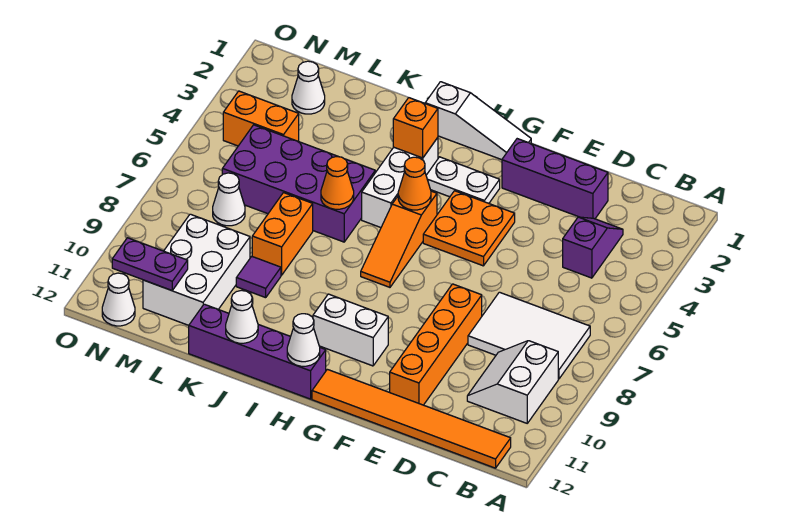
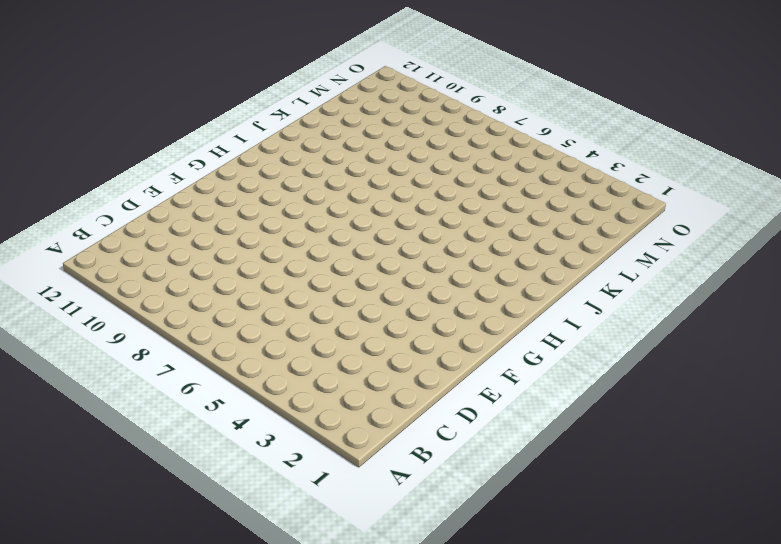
none -> white 2x3 tile [468,292,590,379]
none -> white 2x2 slope [467,341,558,423]
none -> orange 1x6 tile [312,369,511,468]

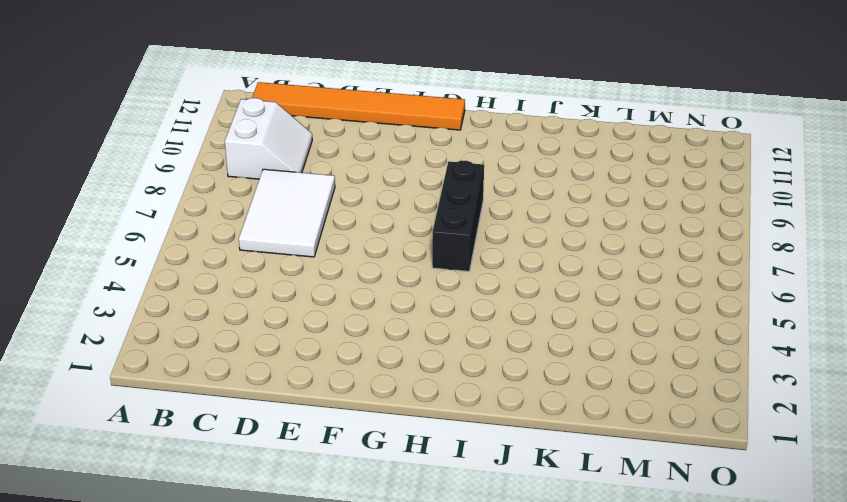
white 2x3 tile [239,169,335,257] -> white 2x3 tile turned to [468,292,590,379]
black 1x3 brick [432,160,484,271] -> orange 1x3 slope [361,191,437,287]
none -> purple 1x2 slope [563,217,623,278]
none -> purple 1x3 brick [502,139,608,219]
none -> orange 1x4 brick [390,284,482,405]

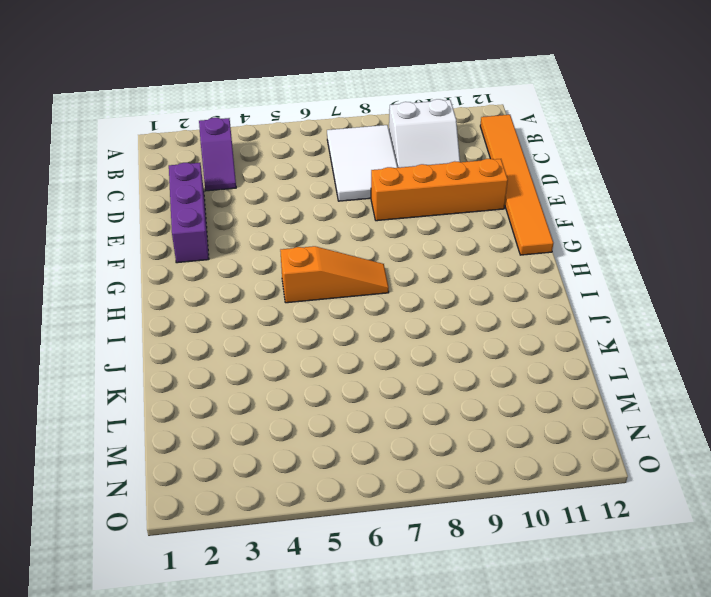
purple 1x2 slope [199,118,236,191] -> purple 1x2 slope turned to [563,217,623,278]
none -> orange 2x2 plate [423,191,515,266]
none -> white 1x3 slope [425,82,531,160]
none -> white 1x2 plate [426,157,500,203]

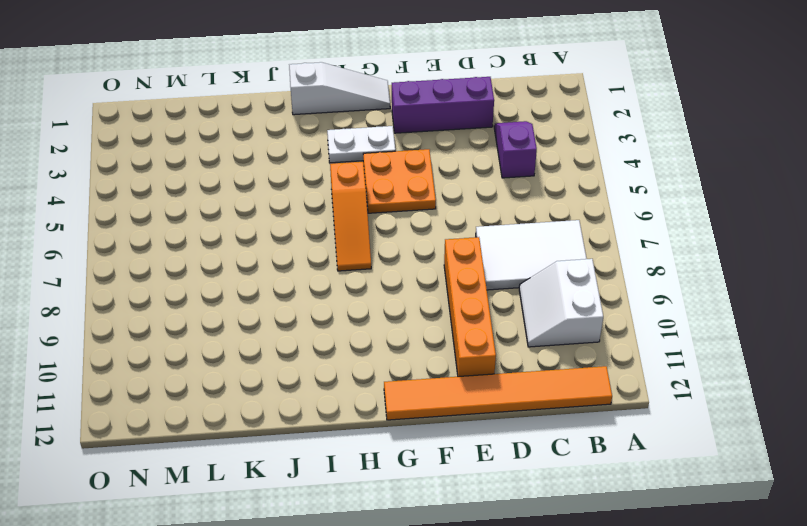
none -> white 1x2 brick [313,294,388,366]
none -> purple 1x4 brick [189,304,326,399]
none -> white 1x3 brick [362,138,438,228]

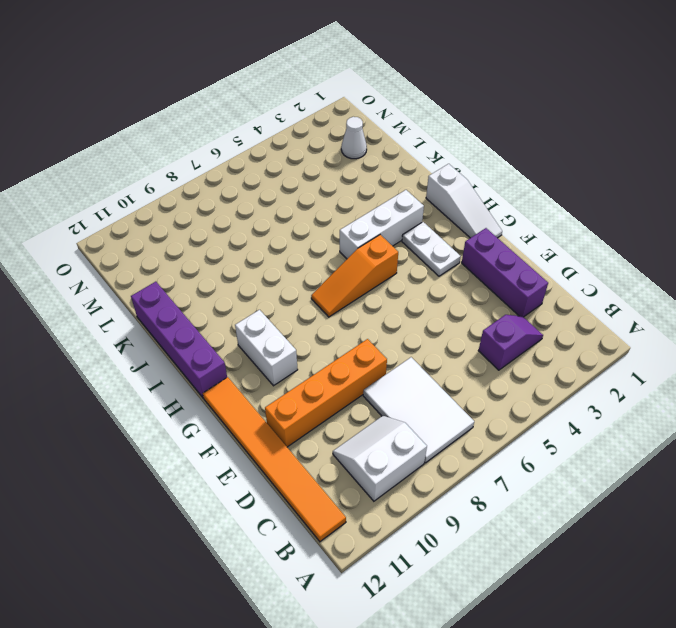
none -> orange 2x2 plate [423,191,515,266]
none -> purple 2x4 brick [222,125,375,242]
none -> orange 1x2 brick [252,193,313,275]

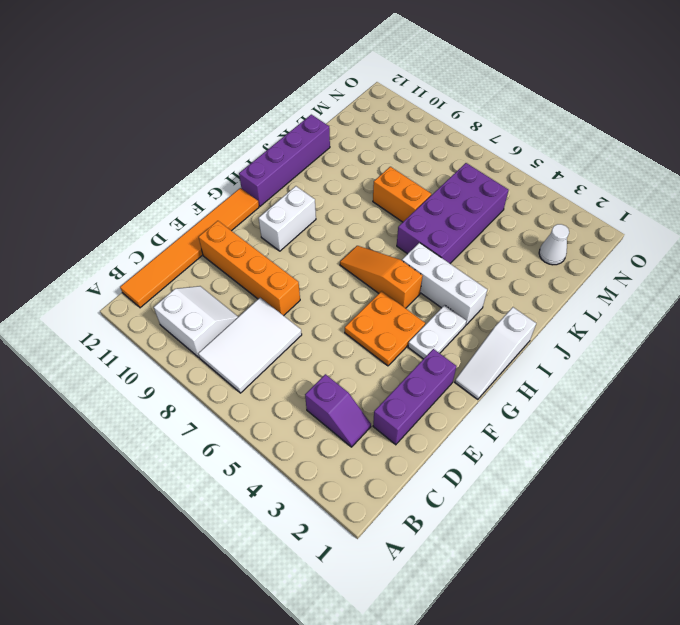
none -> purple 1x1 tile [236,257,281,298]
none -> white 2x3 brick [143,214,250,325]
none -> orange 1x2 brick [223,91,299,146]

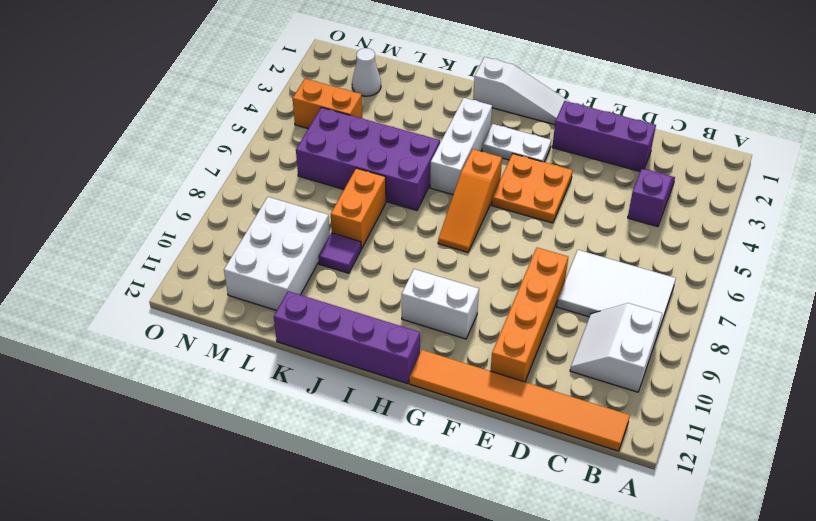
none -> white 1x1 cone [213,173,245,226]
none -> white 1x1 cone [102,273,135,326]
none -> orange 1x1 cone [398,157,431,210]

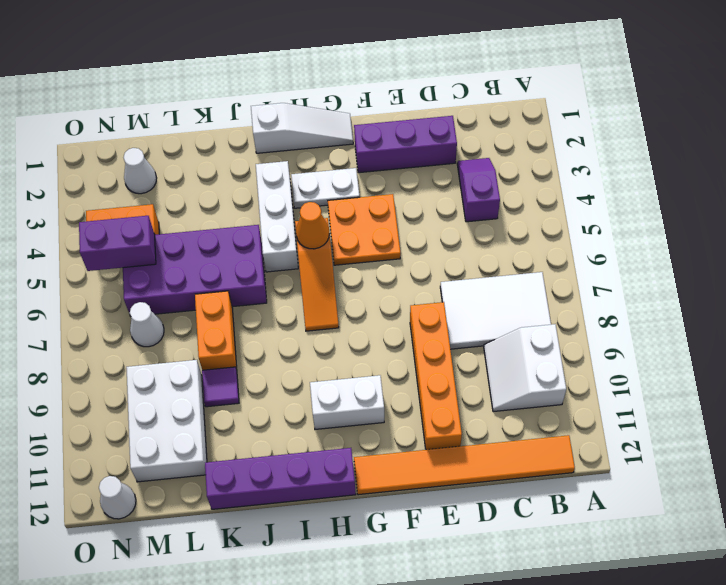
purple 1x2 brick [79,216,156,271] -> none
none -> white 1x1 cone [287,314,320,366]
none -> orange 1x1 brick [393,98,438,158]
none -> orange 1x1 cone [321,157,354,209]

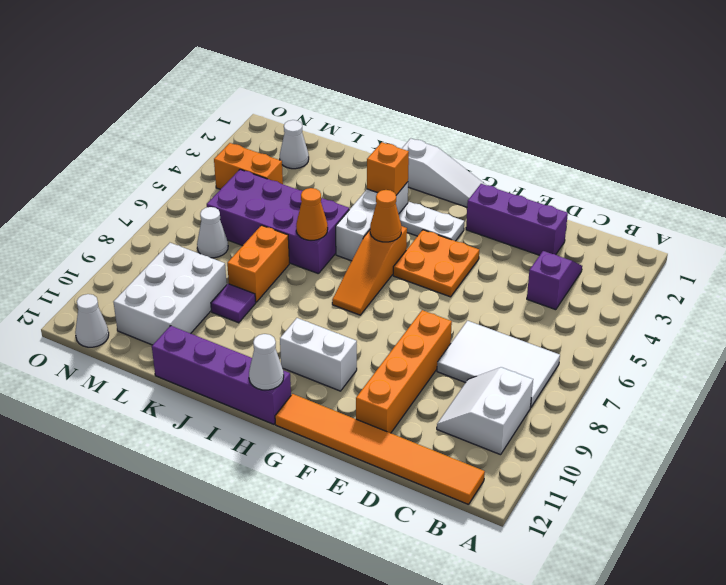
none -> white 1x1 cone [226,290,258,343]
none -> purple 1x2 plate [112,238,188,290]

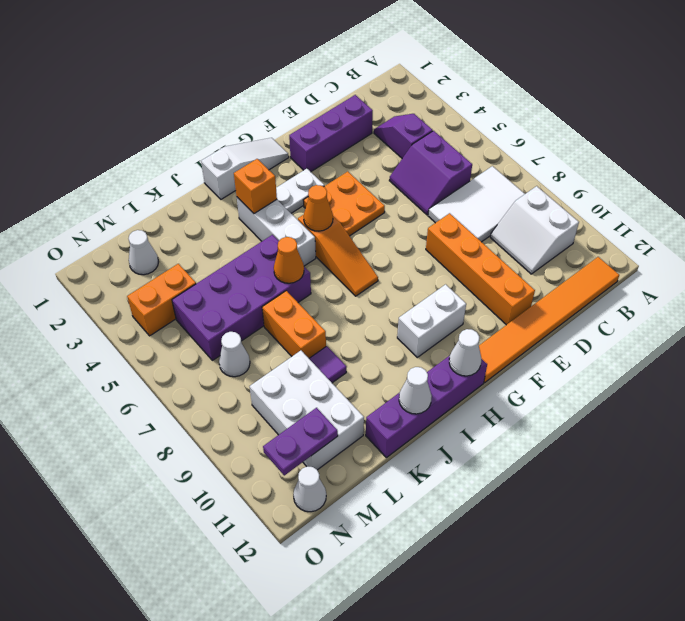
purple 2x2 slope [389,131,472,215] -> none

